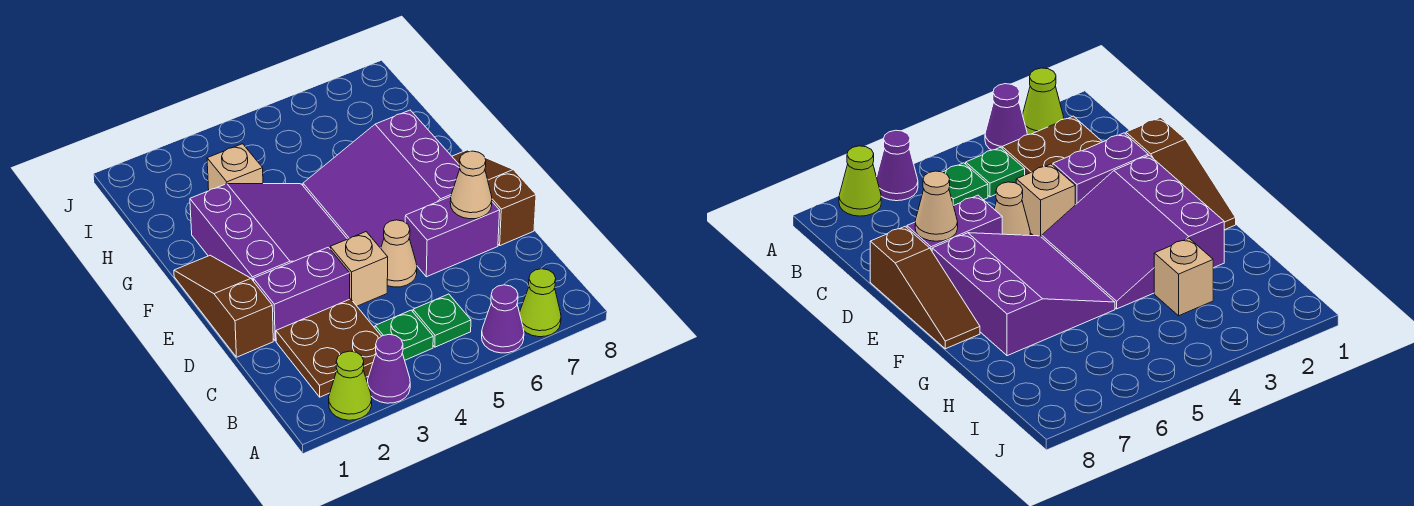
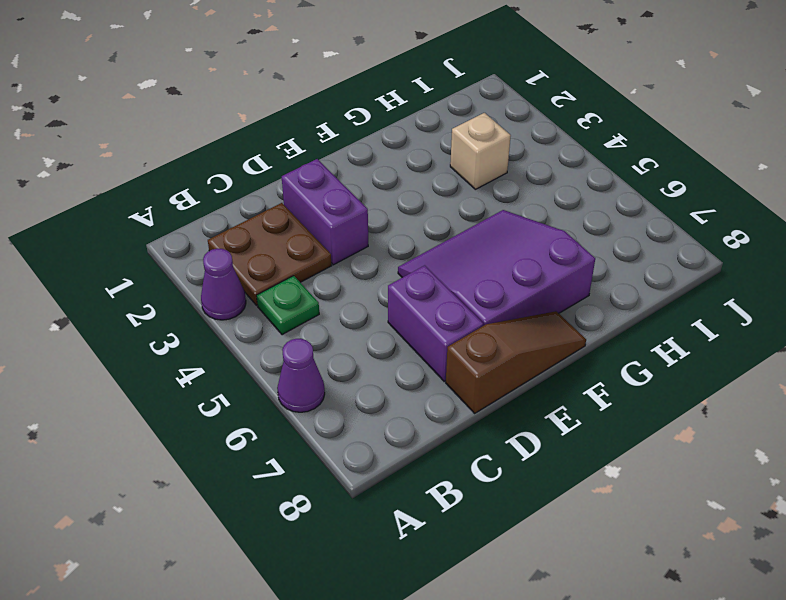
none -> lime 1x1 cone [329,351,372,420]
none -> lime 1x1 cone [520,269,561,337]
none -> green 1x1 plate [413,294,471,347]

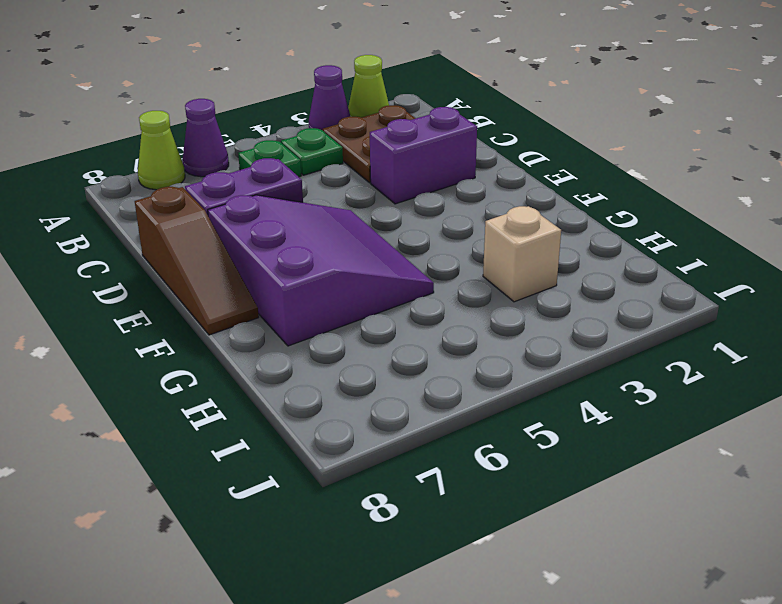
none -> brown 1x3 slope [174,255,273,357]
none -> tan 1x1 brick [330,232,388,306]
none -> tan 1x1 cone [381,220,417,287]

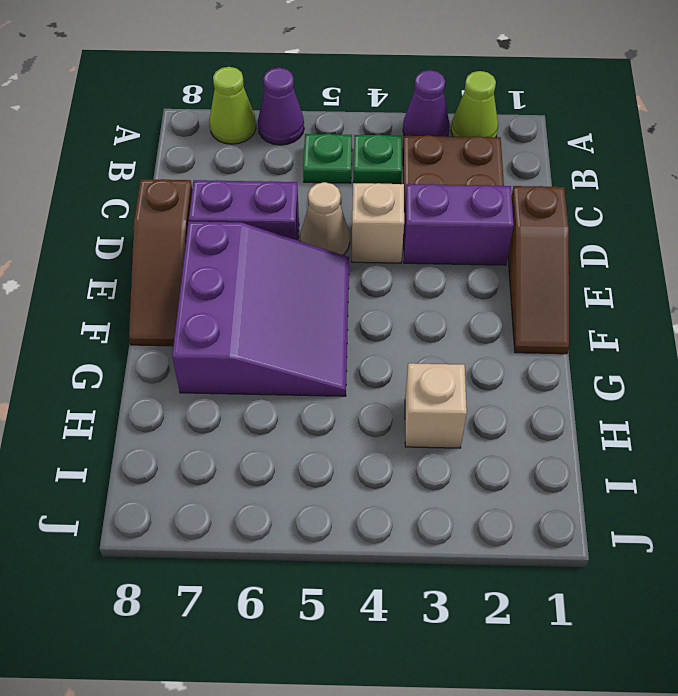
none -> purple 3x3 slope [190,184,347,281]
none -> tan 1x1 cone [450,151,492,219]

